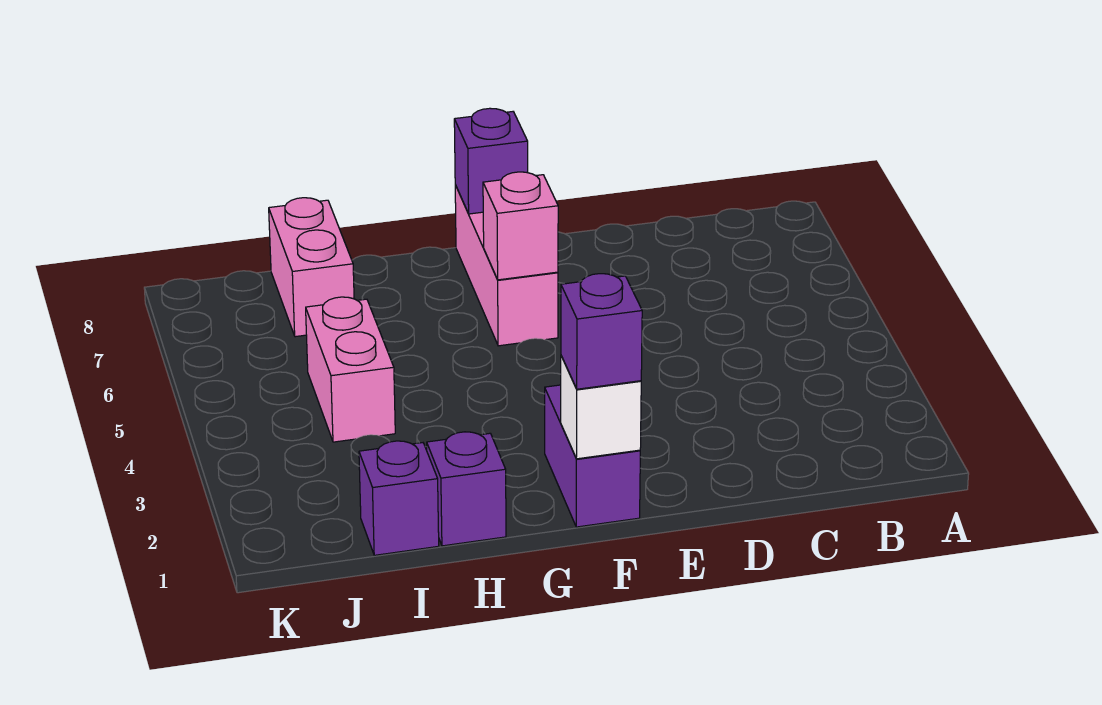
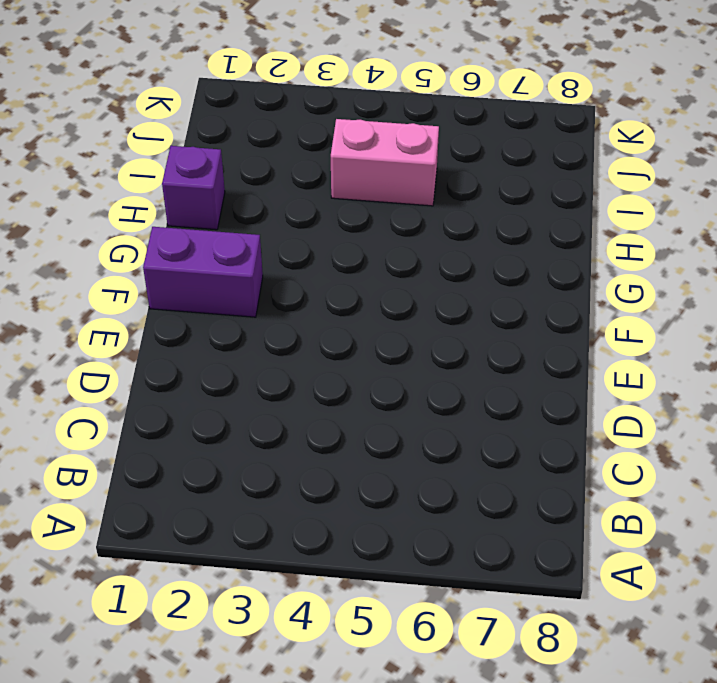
none -> pink 1x3 brick [455,185,558,346]
none -> purple 1x1 brick [359,441,439,555]

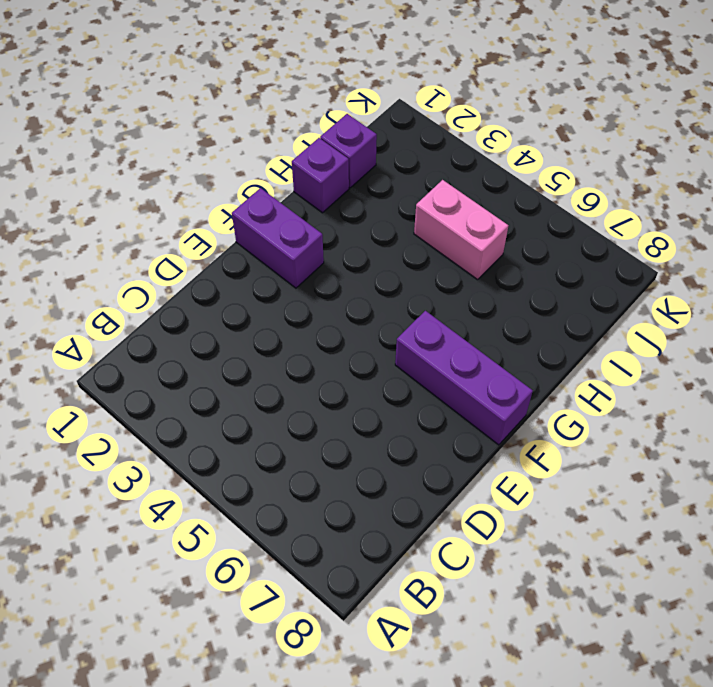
purple 1x3 brick [395,311,533,445] -> pink 1x3 brick [455,185,558,346]
none -> pink 1x2 brick [269,198,354,337]
none -> white 1x1 brick [561,356,641,459]

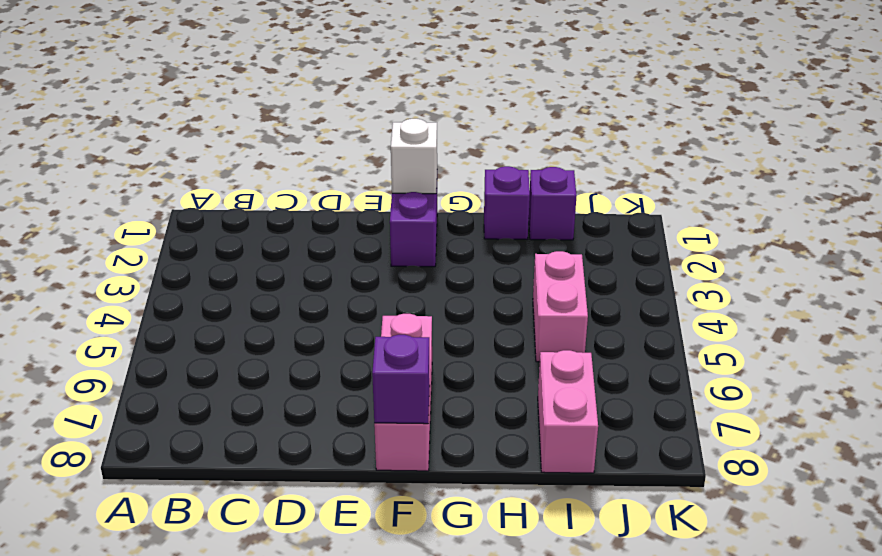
none -> pink 1x1 brick [483,172,558,280]
none -> purple 1x1 brick [561,274,642,389]

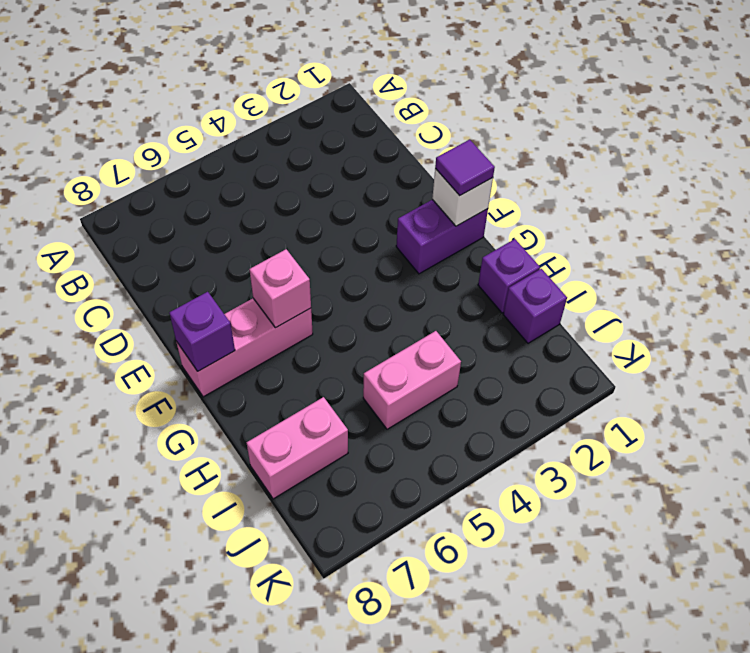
purple 1x1 tile [435,140,495,196] -> purple 1x1 brick [561,274,642,389]

